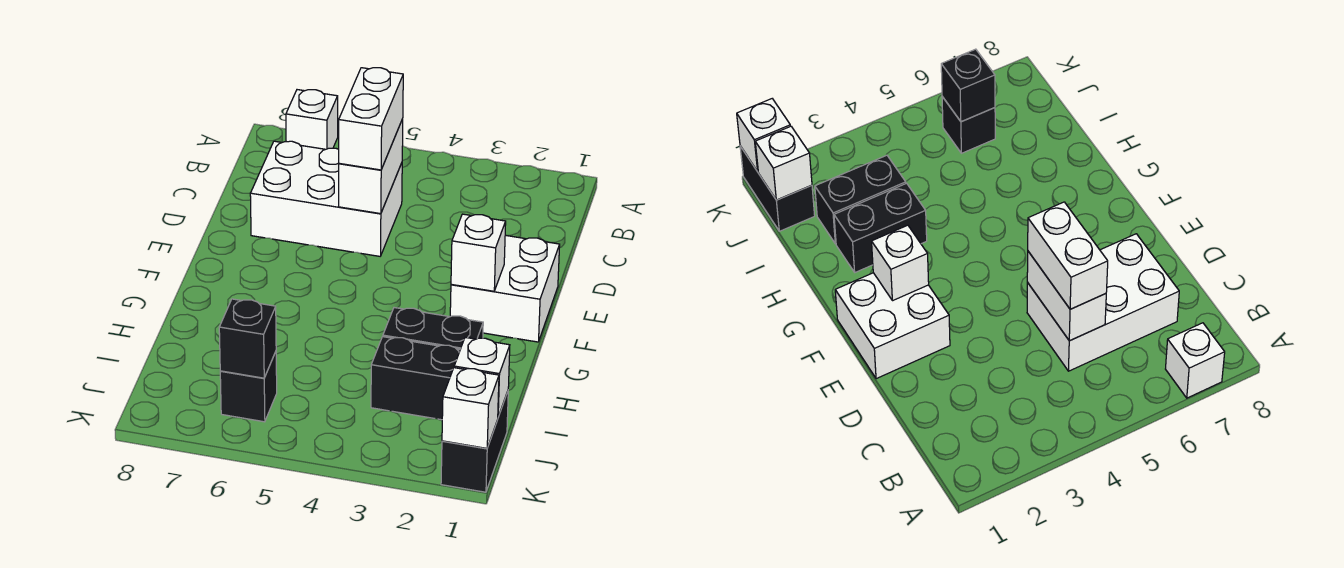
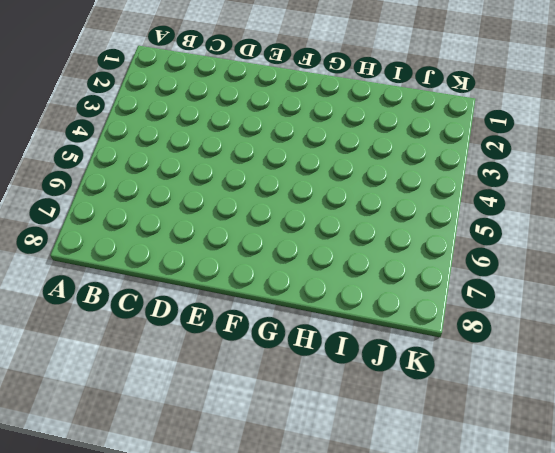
none -> white 1x1 brick [286,90,338,149]
none -> white 2x3 brick [250,141,402,256]
none -> white 2x2 brick [450,235,560,342]

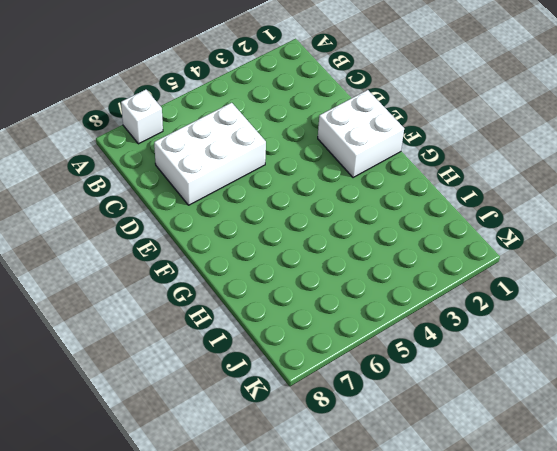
none -> black 1x2 brick [383,308,483,349]
none -> black 1x2 brick [371,337,460,420]
none -> black 1x2 brick [441,391,508,492]

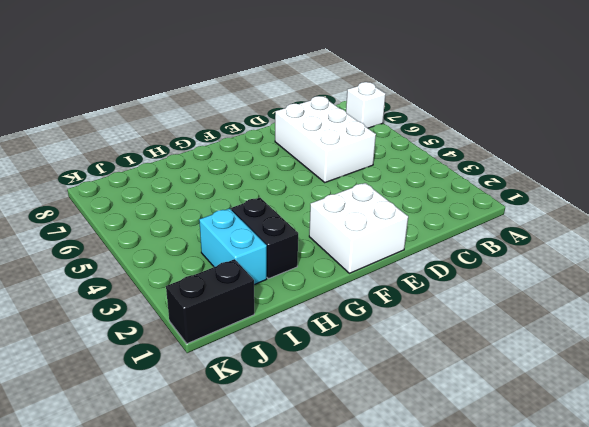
cyan 1x2 brick [199,209,267,285] -> black 1x2 brick [371,337,460,420]
none -> black 1x1 brick [220,352,277,422]
none -> white 1x2 brick [339,119,403,214]
none -> white 1x1 brick [451,214,506,291]

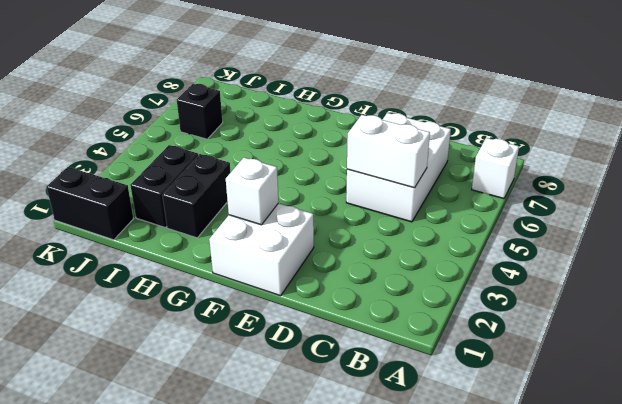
none -> white 1x1 brick [454,337,510,417]
none -> black 1x1 brick [219,299,276,378]
none -> white 1x1 brick [442,368,499,448]

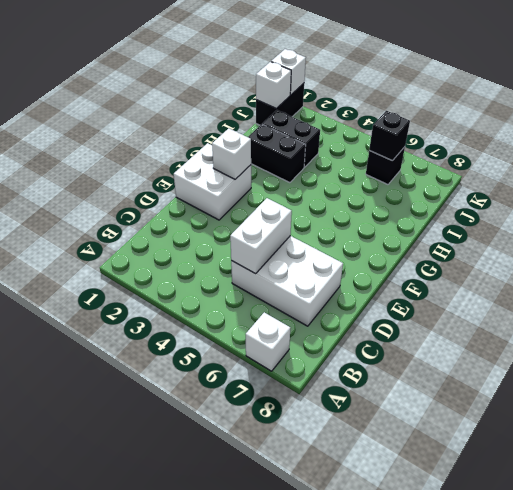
none -> white 1x2 brick [339,68,403,170]

